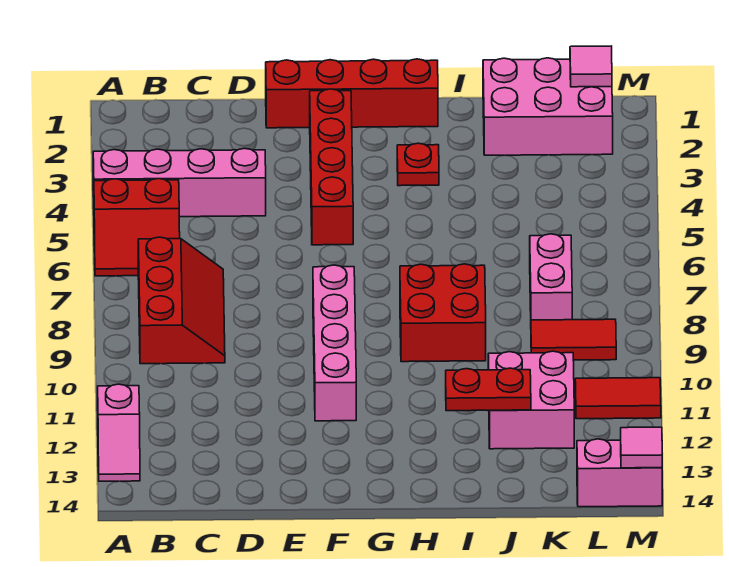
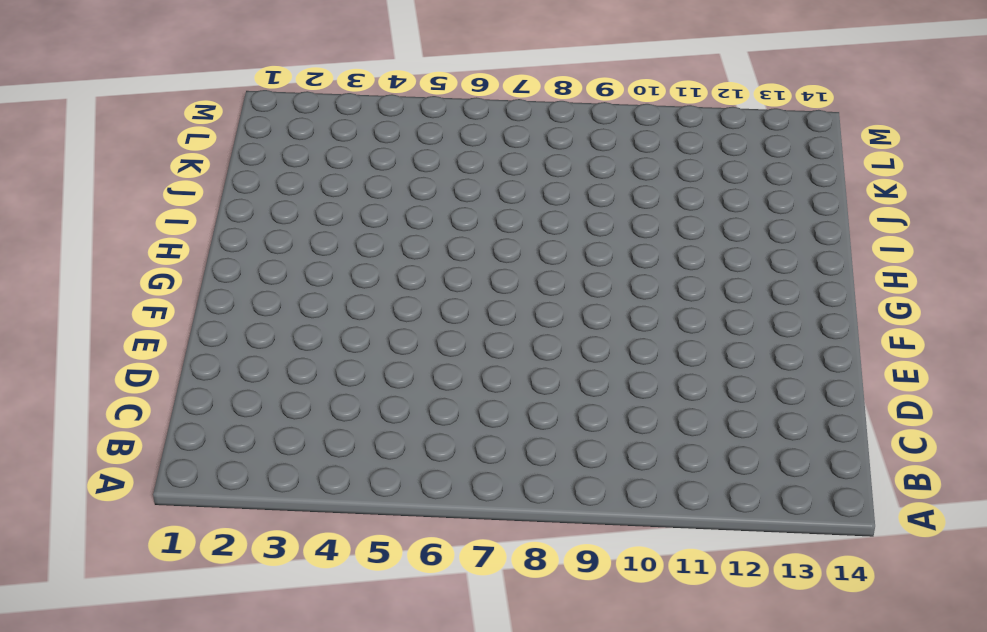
none -> pink 1x4 brick [93,148,266,217]
none -> red 2x2 slope [94,179,180,276]
none -> pink 1x2 slope [98,384,140,481]

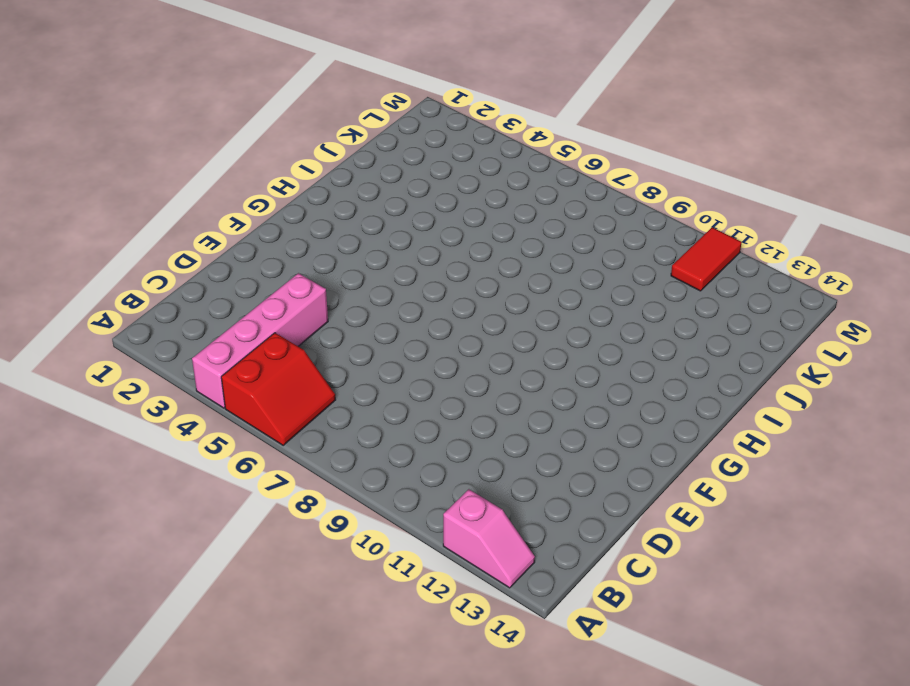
none -> red 2x3 slope [138,237,225,364]
none -> red 1x4 brick [266,59,438,128]
none -> red 1x4 brick [310,89,353,245]

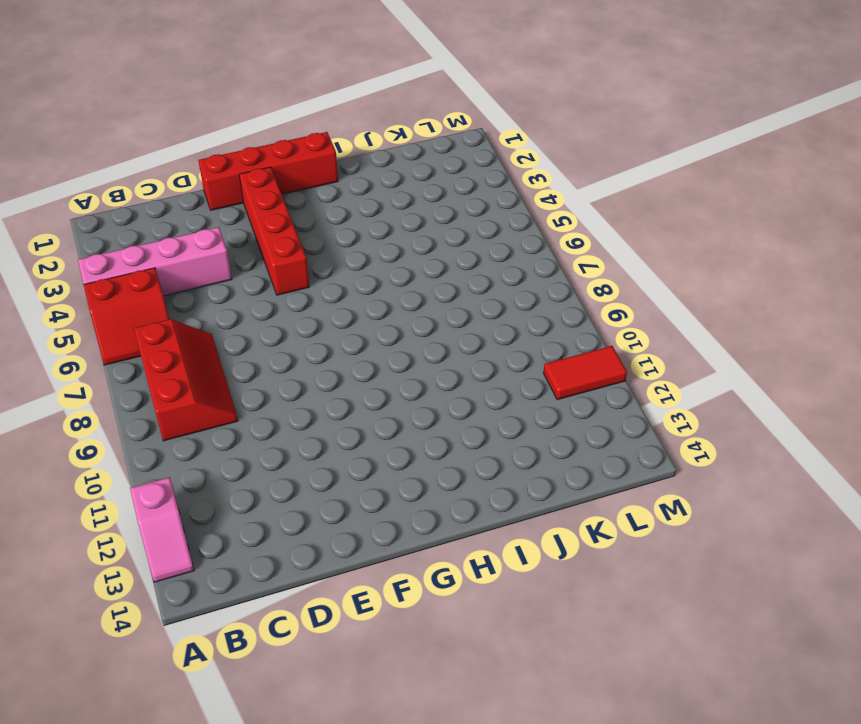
none -> pink 1x4 brick [313,265,356,421]
none -> red 1x1 plate [397,143,439,186]
none -> red 2x2 brick [400,264,486,362]

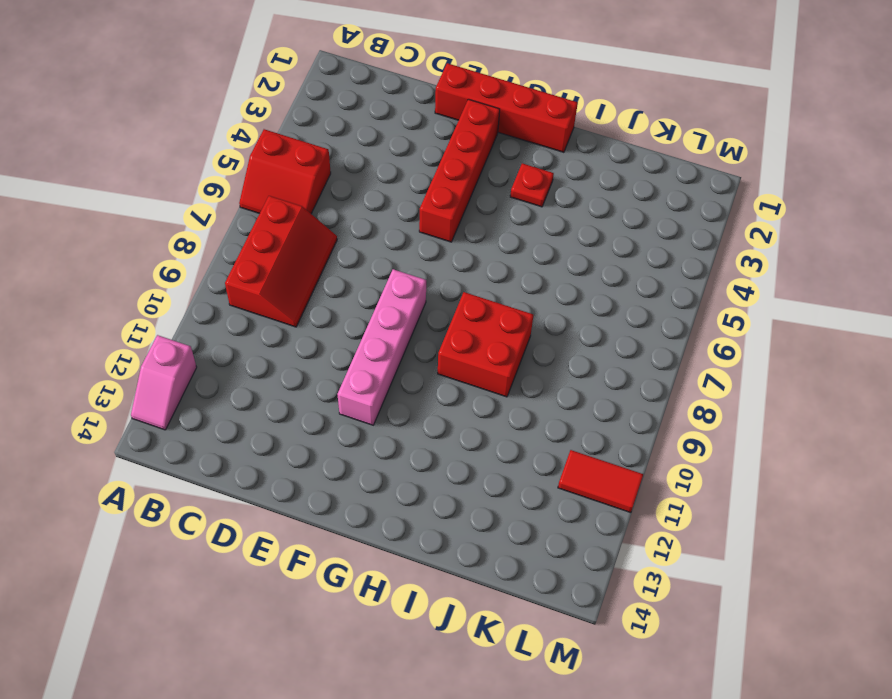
none -> pink 1x4 brick [93,148,266,217]
none -> pink 2x3 brick [483,58,613,155]
none -> pink 2x2 brick [488,351,574,449]

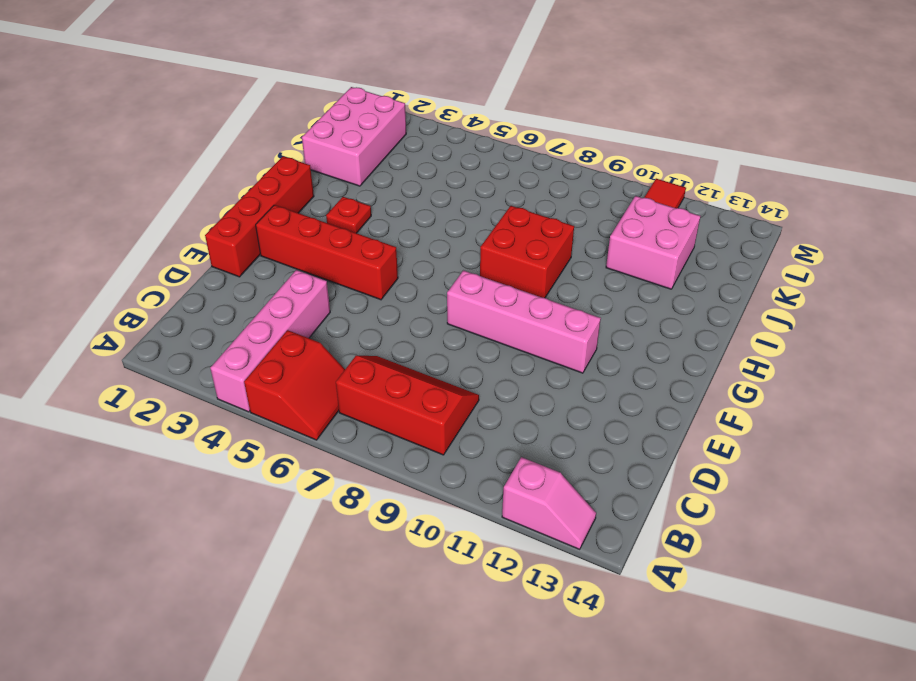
none -> pink 1x2 brick [530,234,572,320]
none -> red 1x2 tile [531,319,616,360]
none -> pink 1x2 brick [577,439,662,507]

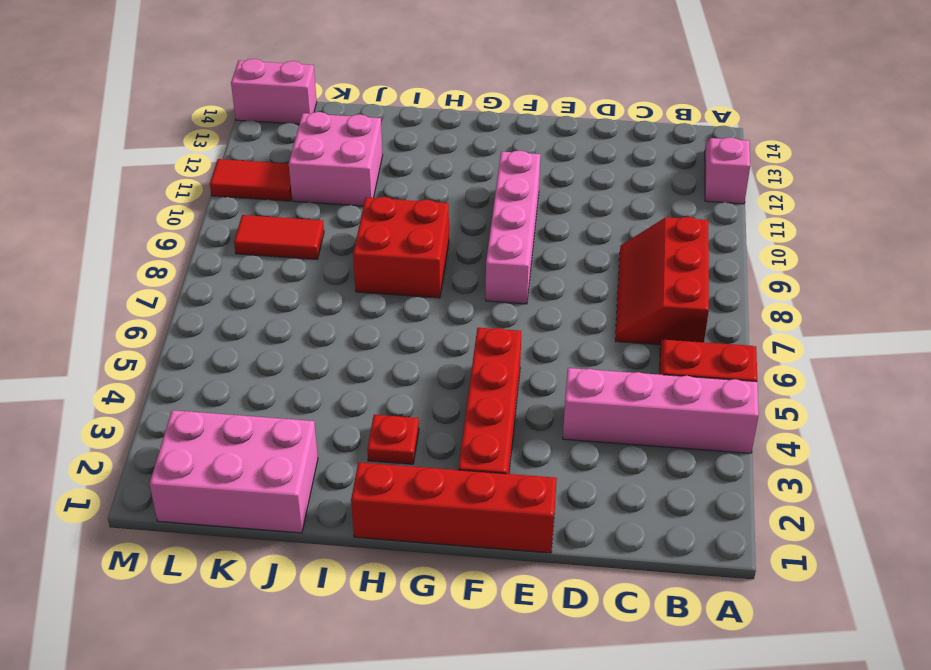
none -> pink 1x2 brick [530,234,572,320]
none -> red 1x2 plate [446,368,531,411]
none -> pink 1x1 tile [570,46,612,87]

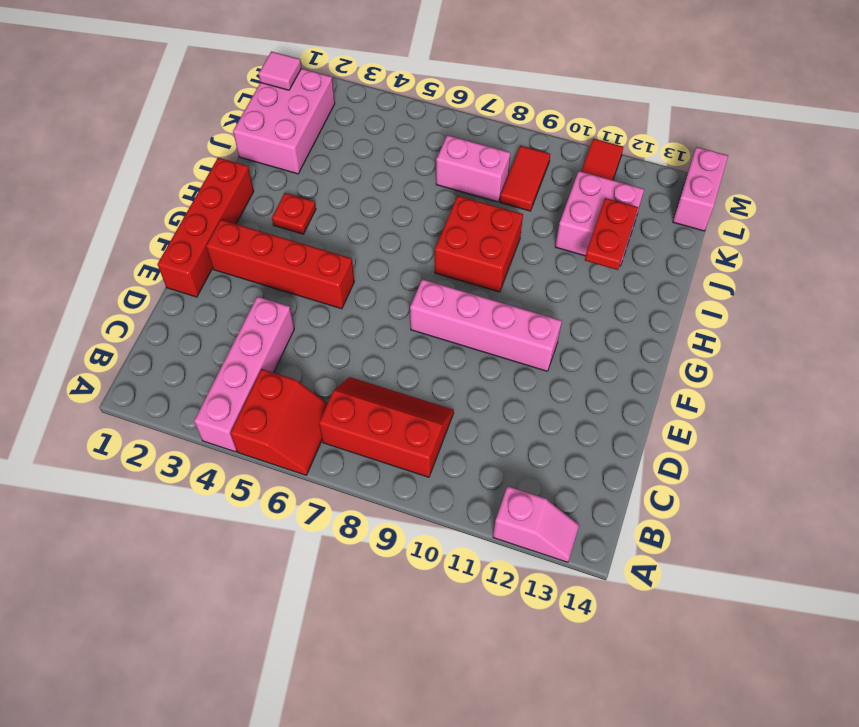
none -> pink 1x1 tile [621,427,662,468]

